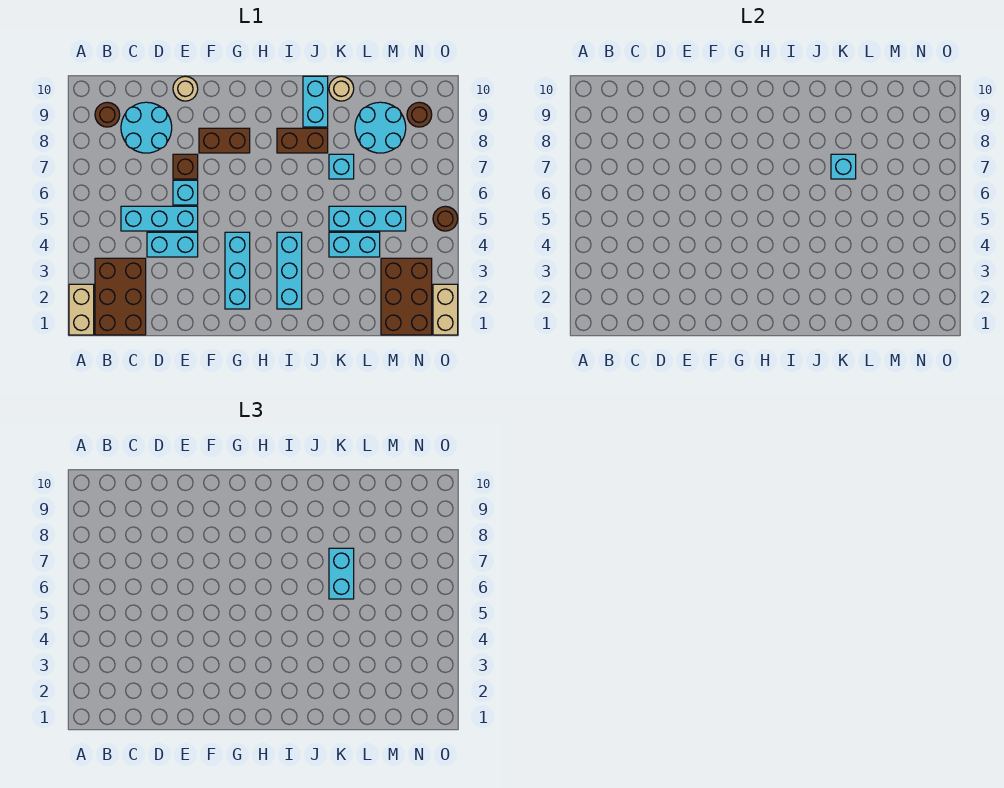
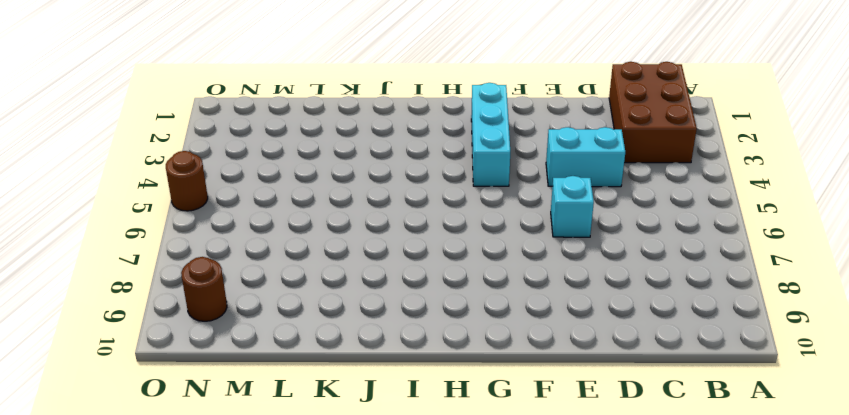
none -> tan 1x2 brick [69,284,94,335]
none -> brown 1x1 round brick [95,102,120,127]
none -> cyan 1x3 brick [121,206,198,231]

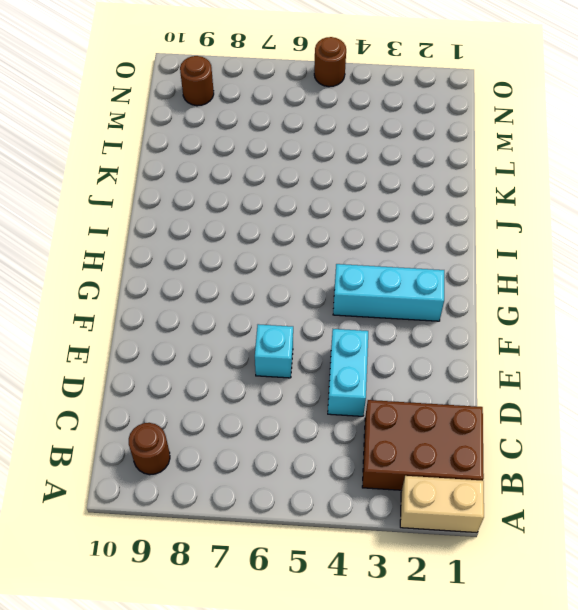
none -> cyan 1x3 brick [121,206,198,231]
none -> cyan 2x2 round brick [121,102,172,153]
none -> brown 1x1 brick [173,154,198,179]

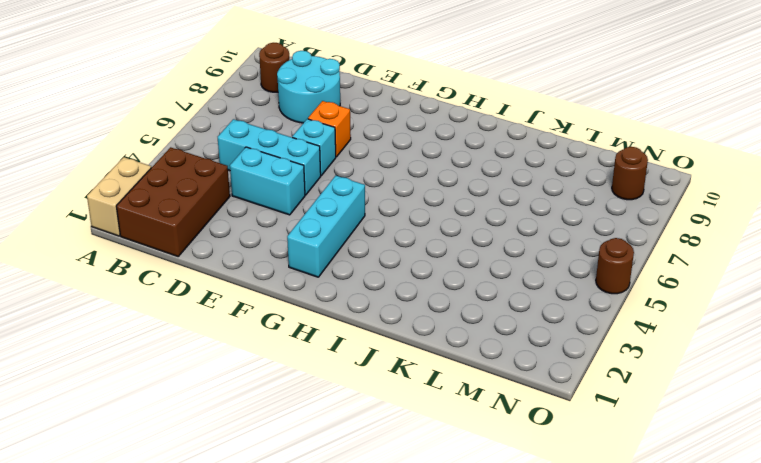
orange 1x1 brick [308,101,351,157] -> brown 1x1 brick [173,154,198,179]
none -> tan 1x1 round brick [173,76,198,101]
none -> brown 1x2 brick [199,128,250,153]
none -> cyan 1x3 brick [277,232,302,309]

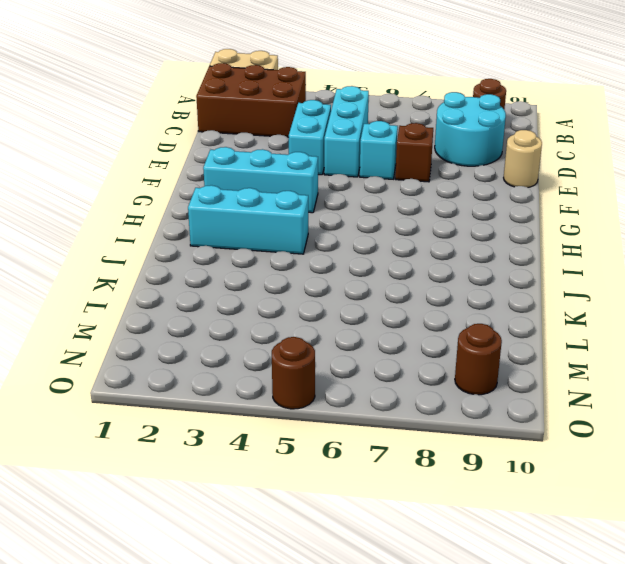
none -> brown 1x2 brick [199,128,250,153]
none -> brown 1x2 brick [277,128,328,153]
none -> cyan 1x2 brick [303,76,328,127]

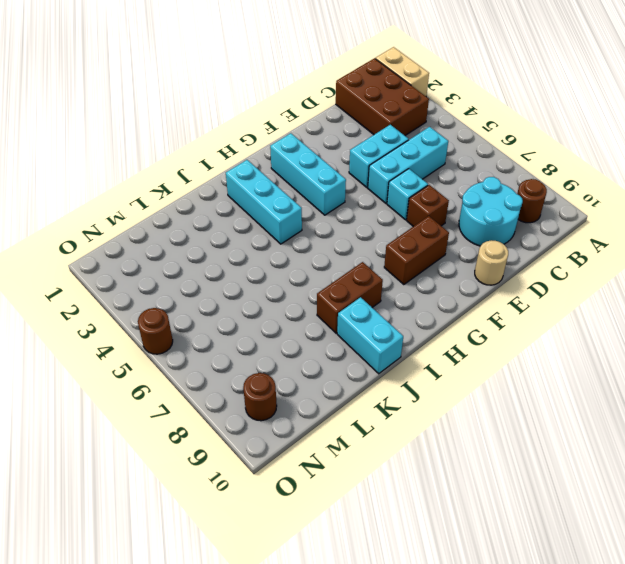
none -> cyan 1x2 brick [329,232,380,257]
none -> cyan 1x3 brick [329,206,406,231]
none -> cyan 1x1 brick [329,154,354,179]

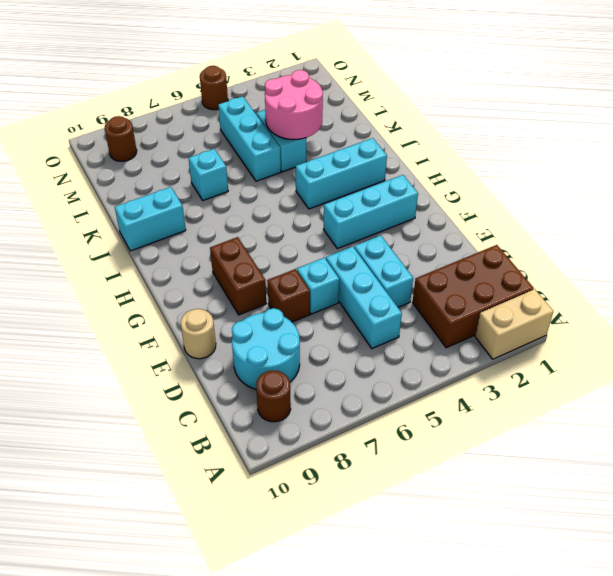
pink 2x2 round brick [265,70,323,140] -> none
none -> brown 1x2 brick [277,128,328,153]
none -> tan 1x1 round brick [329,76,354,101]
none -> cyan 2x2 round brick [355,102,406,153]

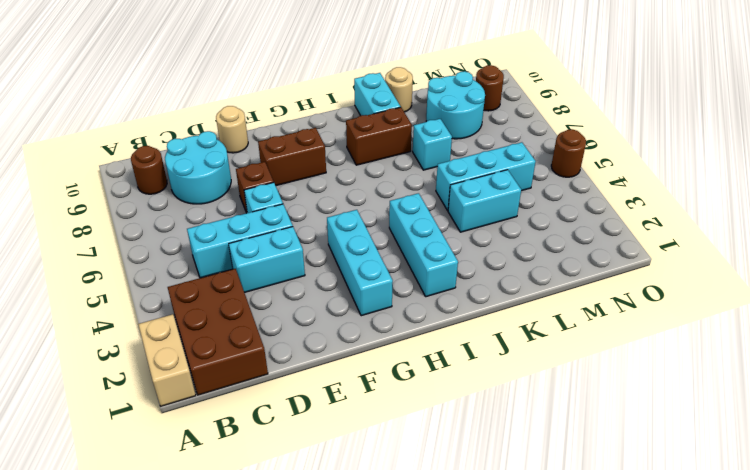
none -> brown 2x3 brick [381,258,432,335]
none -> tan 1x2 brick [433,284,458,335]
none -> cyan 1x1 brick [831,154,856,179]

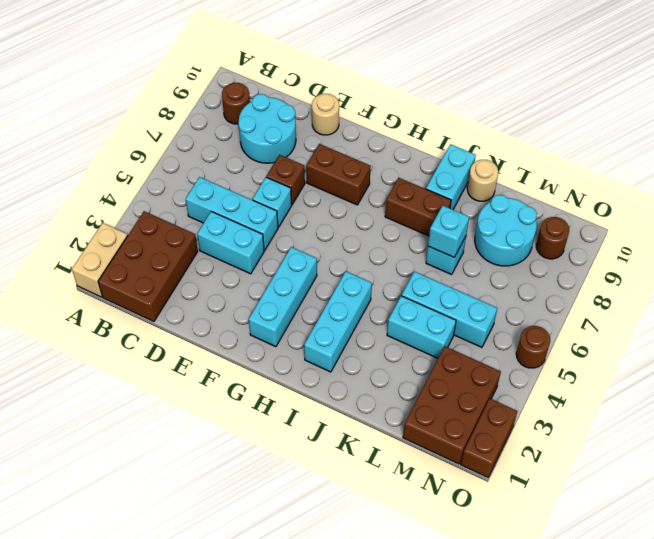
brown 1x2 brick [461,399,517,477] -> tan 1x2 brick [433,284,458,335]
none -> cyan 1x2 brick [329,548,354,599]

